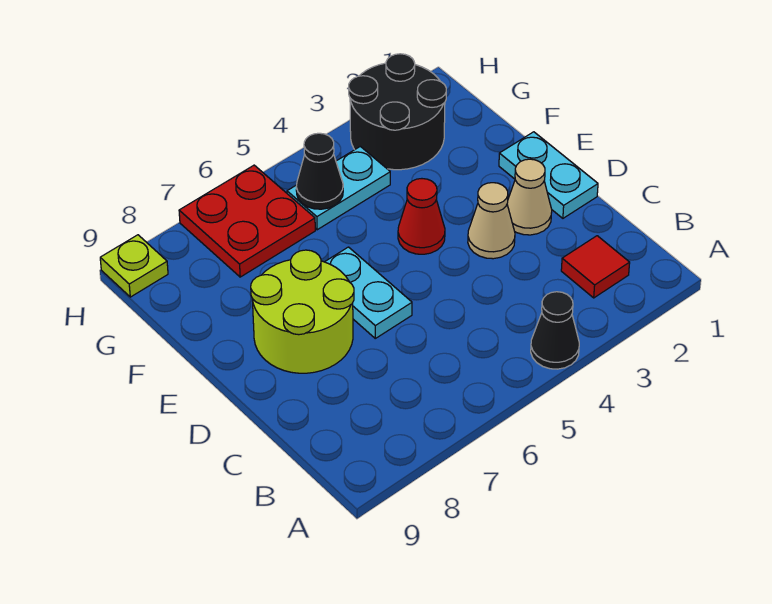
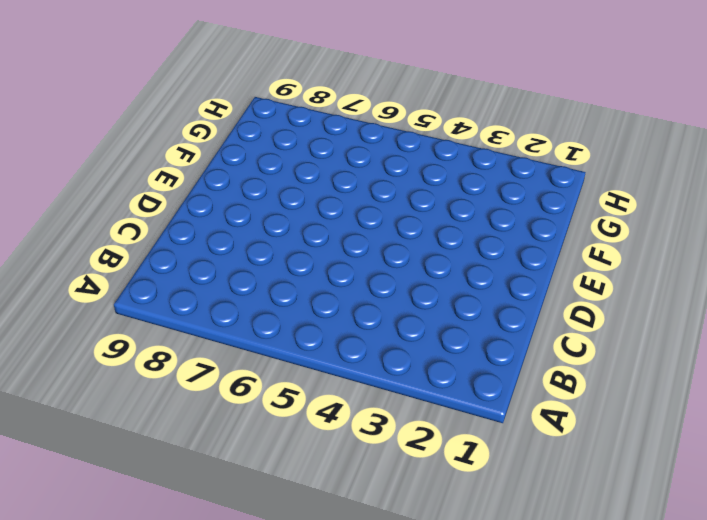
none -> black 1x1 cone [531,292,579,369]
none -> red 1x1 tile [561,236,630,298]
none -> cyan 1x2 plate [499,132,598,218]

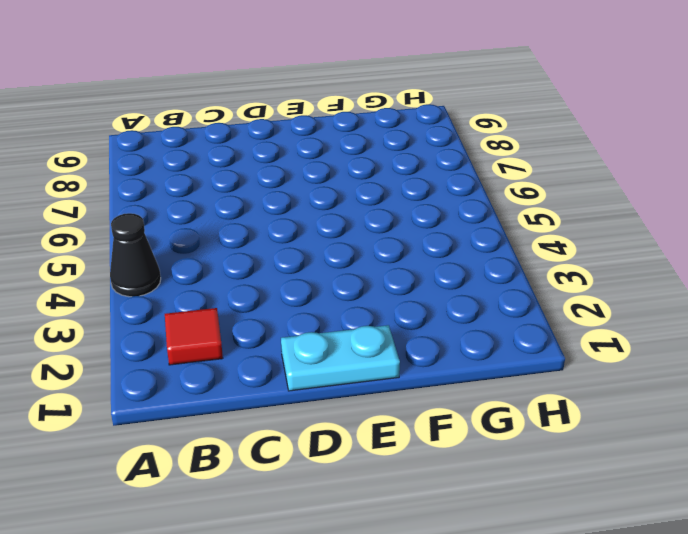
none -> tan 1x1 cone [507,159,552,235]
none -> tan 1x1 cone [468,183,515,259]
none -> cyan 1x2 plate [325,247,412,338]

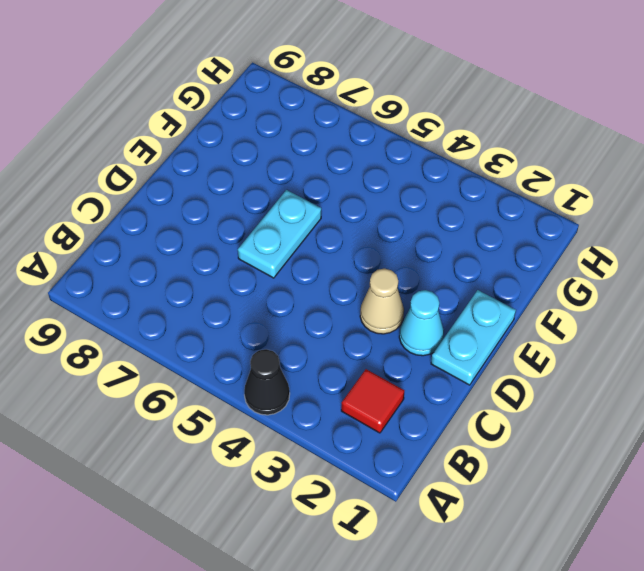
cyan 1x1 cone [399,290,444,356] -> tan 1x1 cone [507,159,552,235]
none -> lime 2x2 round brick [251,250,354,373]
none -> red 1x1 cone [398,179,445,254]
none -> black 2x2 round brick [349,54,446,170]

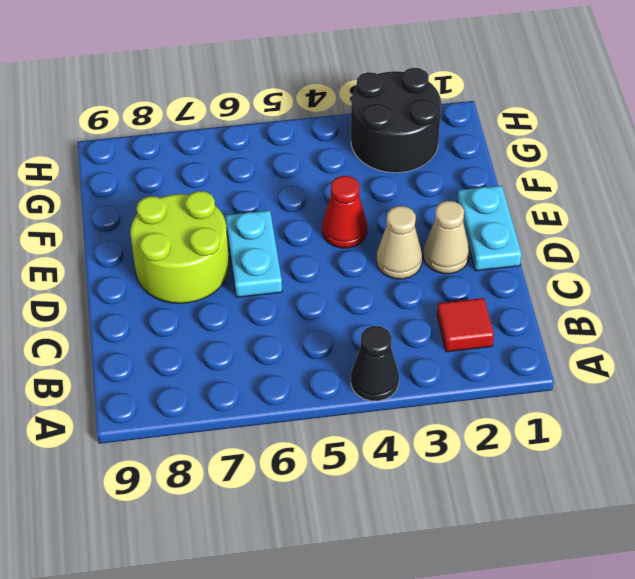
none -> cyan 1x2 plate [287,146,390,230]
none -> red 2x2 plate [179,165,315,277]
none -> lime 1x1 plate [100,235,168,297]

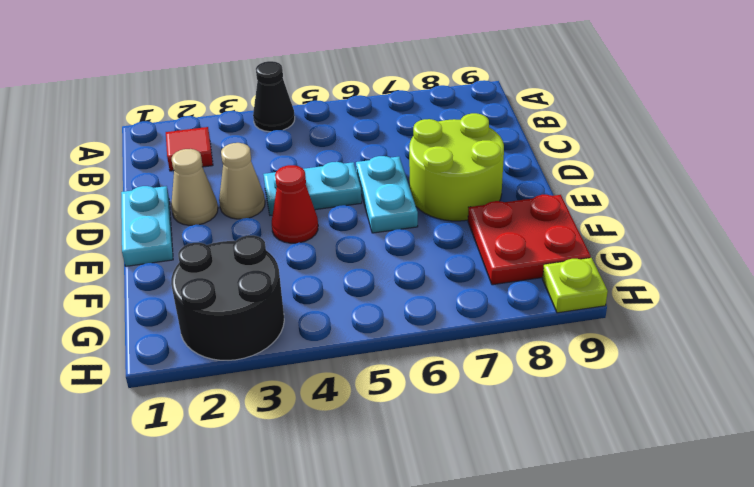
cyan 1x2 plate [263,162,362,215] -> cyan 1x2 plate moved to [287,146,390,230]
red 2x2 plate [468,195,591,285] -> red 2x2 plate moved to [179,165,315,277]
none -> black 1x1 cone [296,133,343,209]

